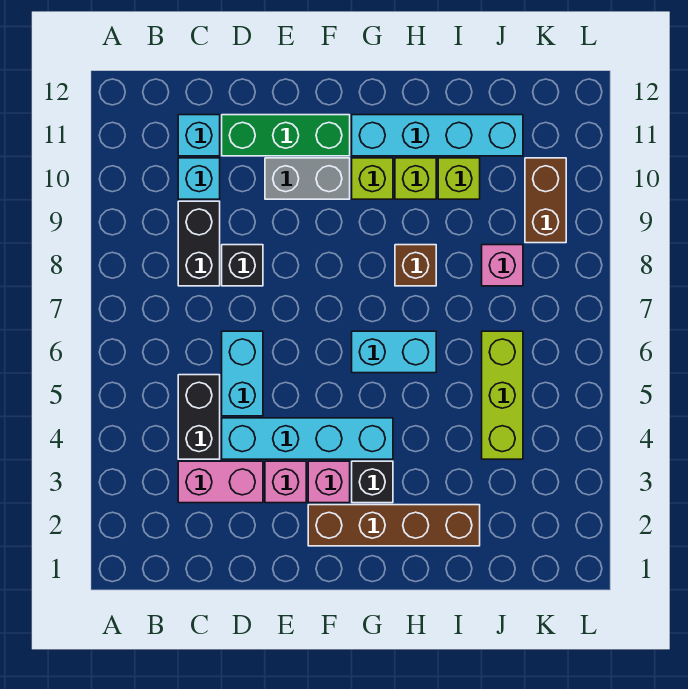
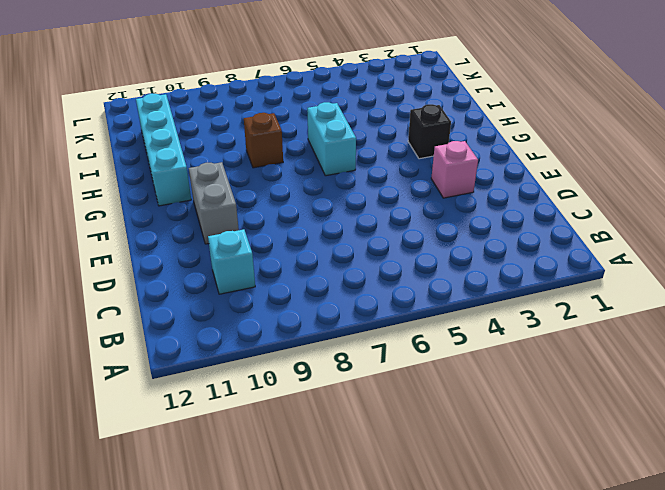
none -> pink 1x2 brick [178,461,263,503]
none -> black 1x2 brick [178,375,220,459]
none -> black 1x2 brick [178,201,220,286]

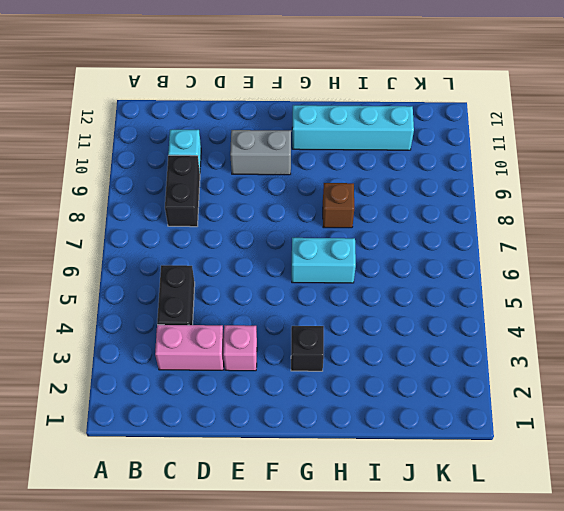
none -> cyan 1x1 brick [178,115,220,156]
none -> cyan 1x4 brick [222,418,393,459]
none -> cyan 1x2 brick [222,331,263,416]

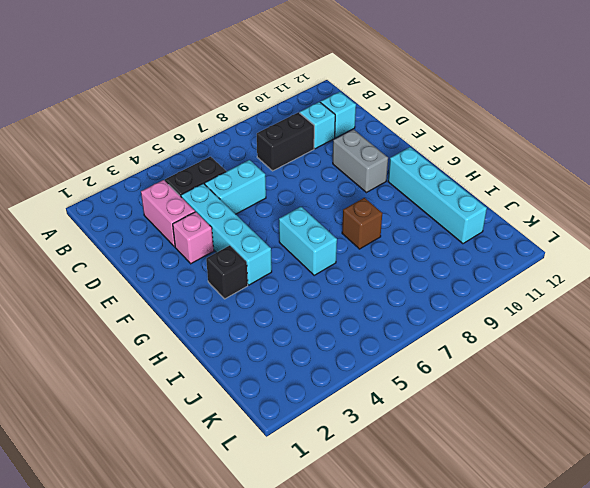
none -> black 1x1 brick [222,245,263,286]
none -> green 1x3 brick [222,115,350,156]
none -> brown 1x4 brick [308,505,480,546]

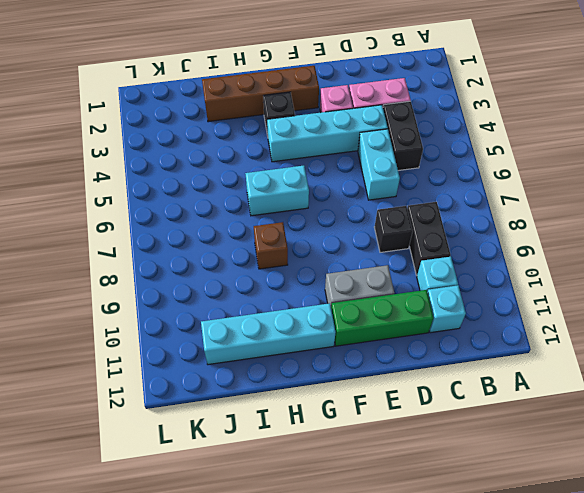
none -> pink 1x1 brick [308,461,350,503]
none -> lime 1x1 brick [352,158,393,199]
none -> lime 1x1 brick [395,158,436,199]

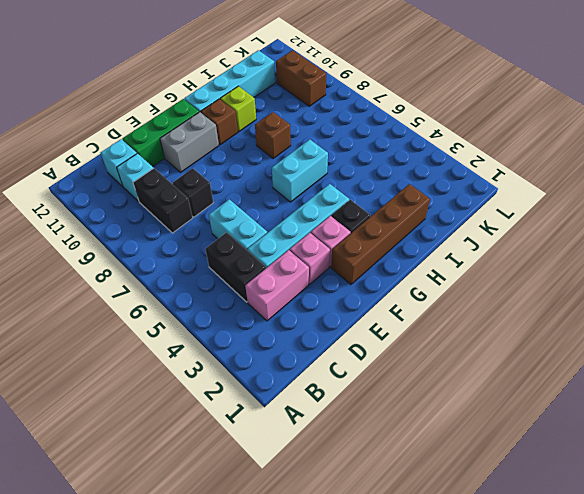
brown 1x1 brick [201,99,238,145] -> lime 1x1 brick [352,158,393,199]
none -> lime 1x1 brick [438,158,480,199]
none -> lime 1x3 brick [482,331,523,459]
none -> pink 1x1 brick [482,245,523,286]

